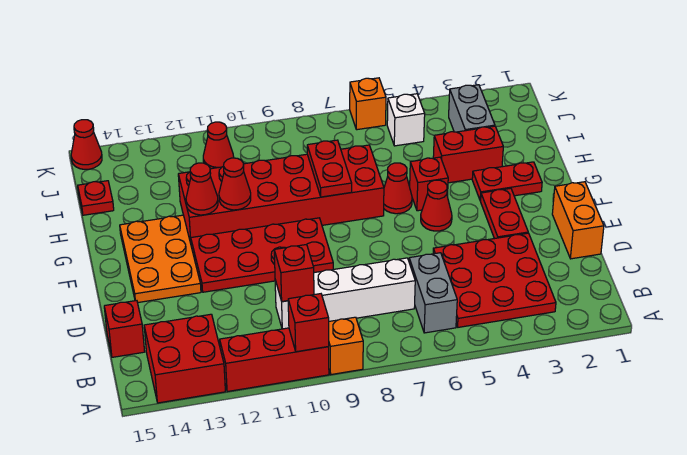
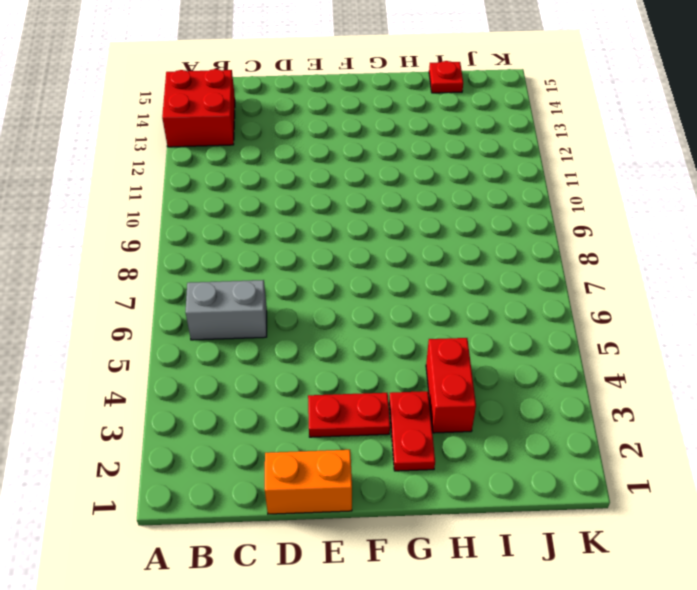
none -> orange 1x1 brick [328,317,363,374]
none -> red 1x3 brick [220,328,329,392]
none -> red 3x3 plate [433,233,556,327]

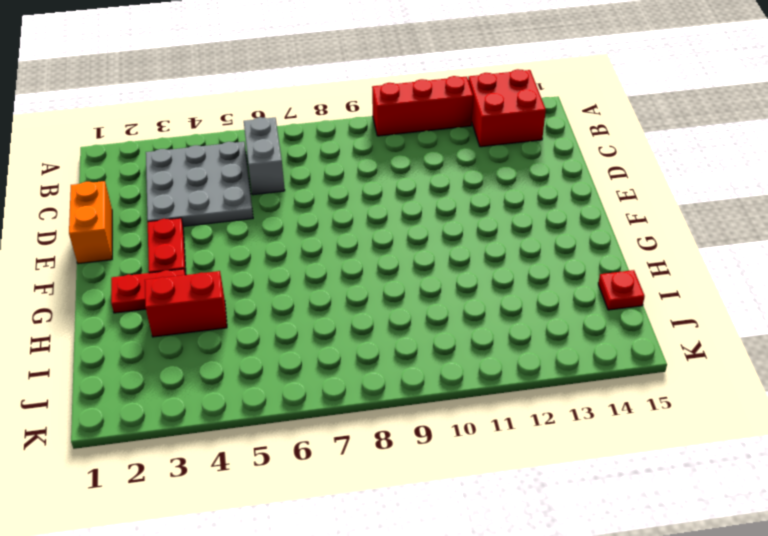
grey 3x3 plate [146,142,253,226] -> red 3x3 plate [433,233,556,327]
none -> orange 1x1 brick [328,317,363,374]
none -> white 1x4 brick [275,258,415,329]
none -> red 1x1 brick [104,301,145,357]

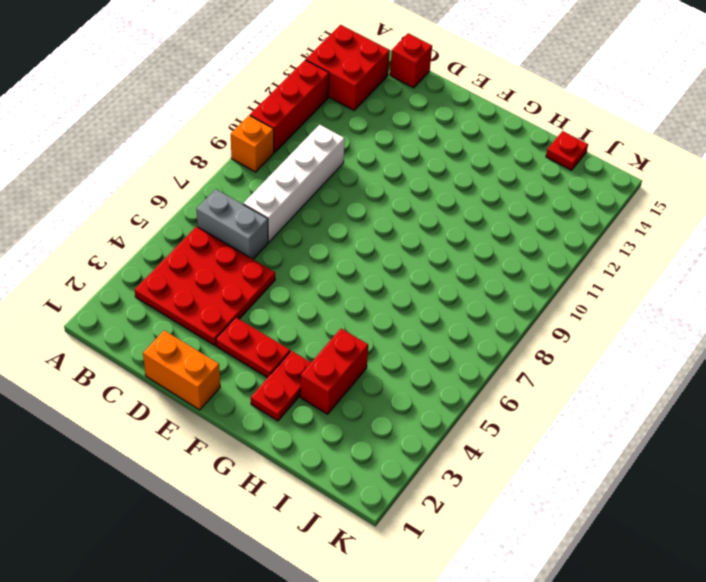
none -> red 2x4 plate [191,218,333,292]
none -> orange 2x3 plate [120,215,201,303]
none -> red 1x1 cone [421,180,452,231]

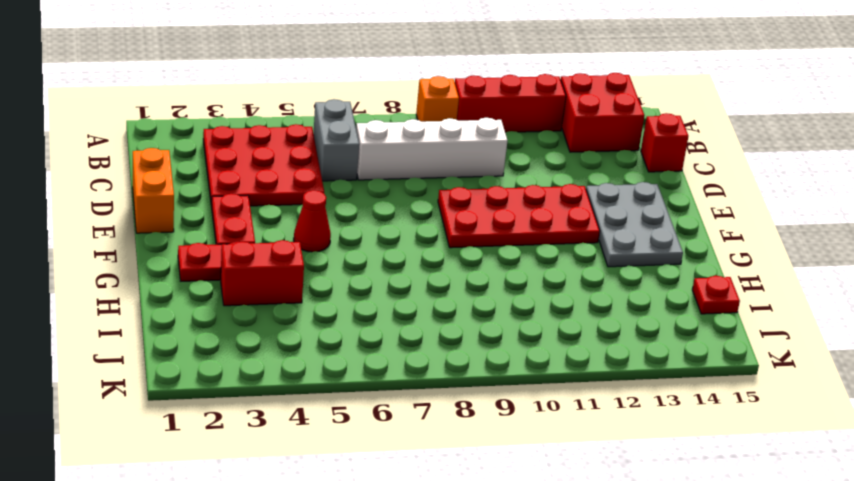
grey 2x3 plate [586,182,683,267] -> orange 2x3 plate [120,215,201,303]
none -> red 1x1 brick [410,157,448,211]
none -> red 1x1 cone [384,163,412,214]
none -> red 2x6 brick [178,145,384,243]

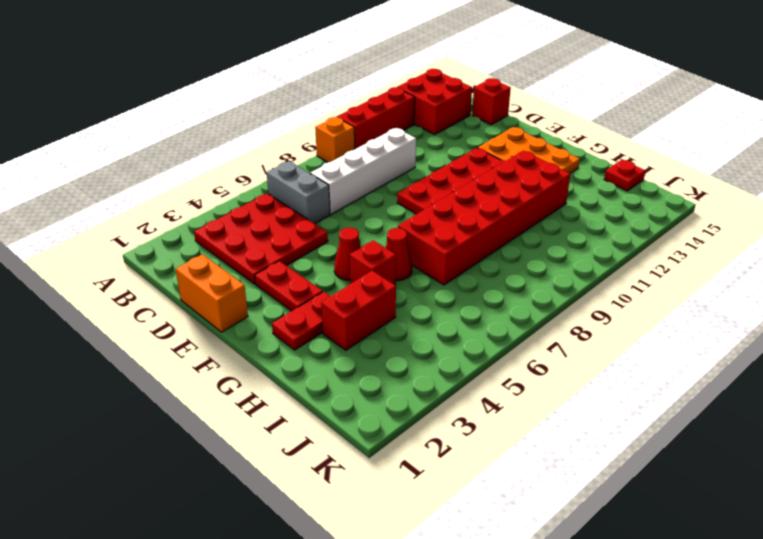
none -> grey 1x2 brick [449,85,495,132]
none -> white 1x1 brick [387,94,425,146]
none -> red 1x1 cone [203,122,234,169]

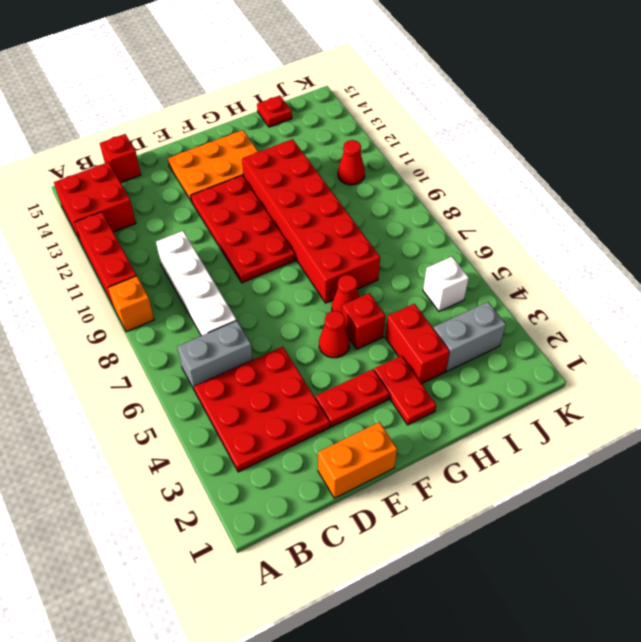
none -> orange 1x1 brick [350,78,386,130]
none -> red 1x1 cone [71,120,102,169]
none -> red 1x1 brick [288,294,329,352]

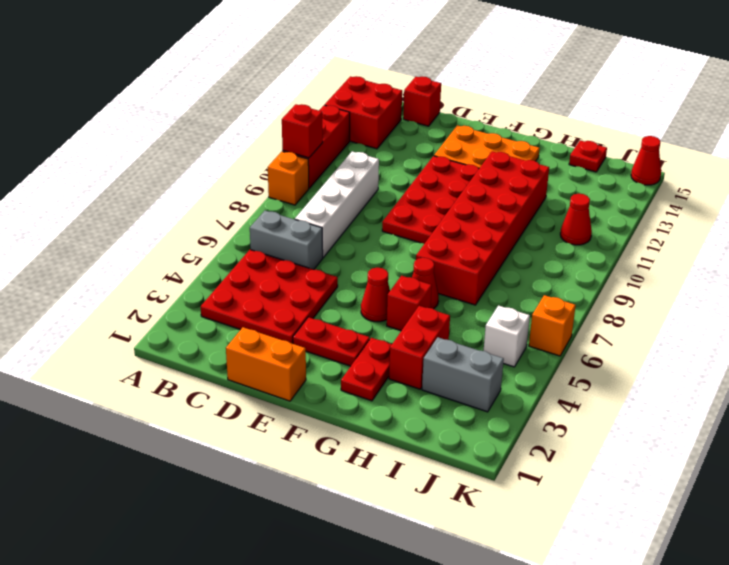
none -> red 1x1 brick [274,244,314,302]
none -> red 1x2 plate [307,140,352,197]
none -> red 1x1 cone [219,158,251,210]

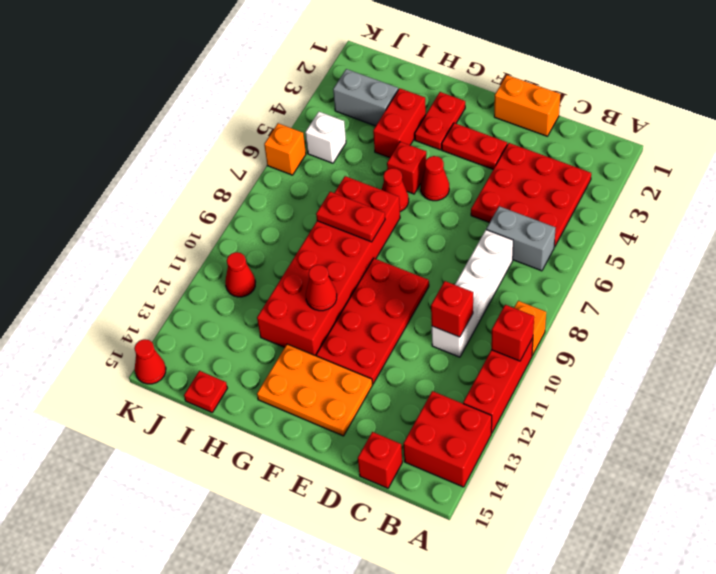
none -> red 1x1 cone [186,163,218,215]

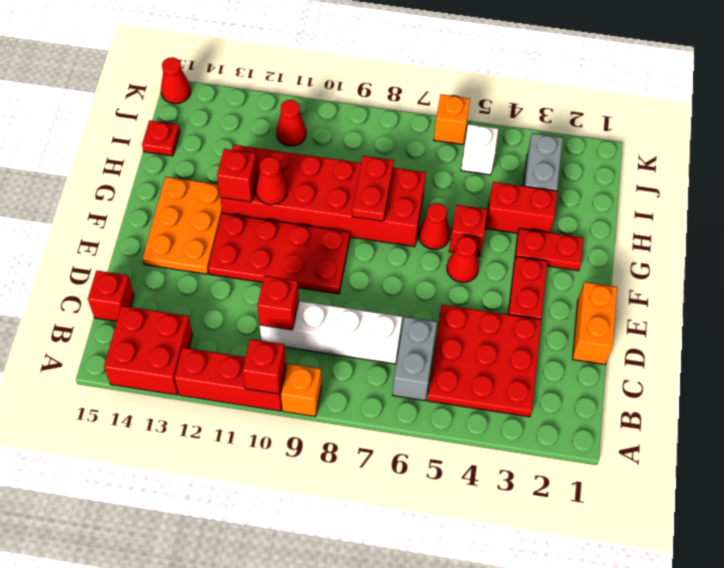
red 1x1 brick [217,149,258,202] -> red 1x1 cone [186,163,218,215]

